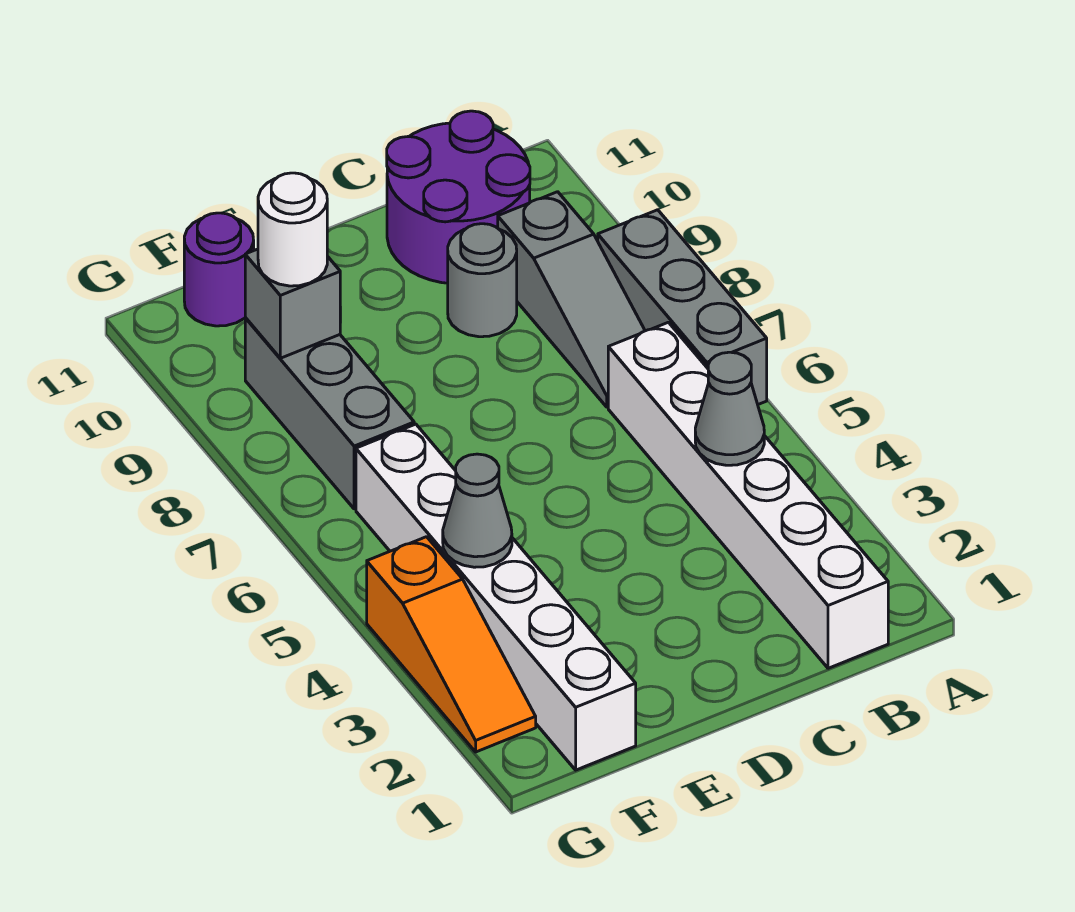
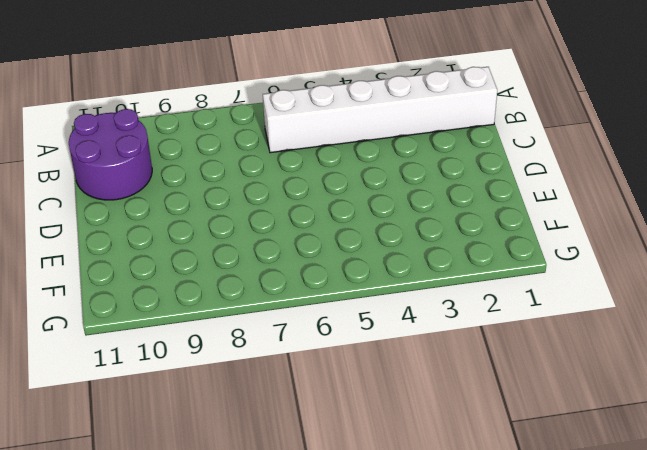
none -> grey 1x3 brick [598,210,767,404]
none -> grey 1x3 slope [498,192,645,407]
none -> grey 1x1 round brick [448,224,517,337]

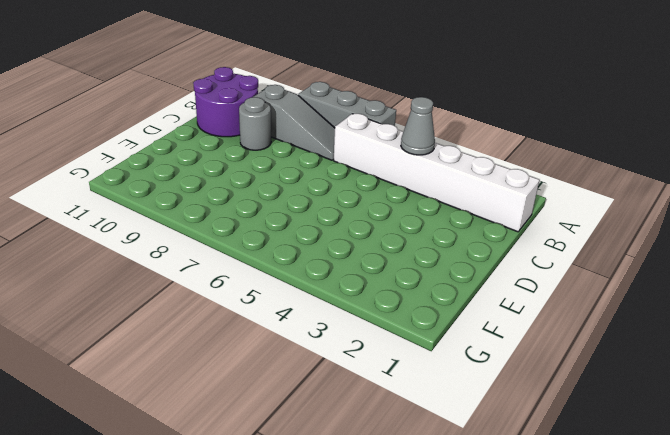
none -> white 1x6 brick [356,424,636,770]
none -> grey 1x3 brick [245,318,414,509]
none -> purple 1x1 round brick [184,213,254,326]

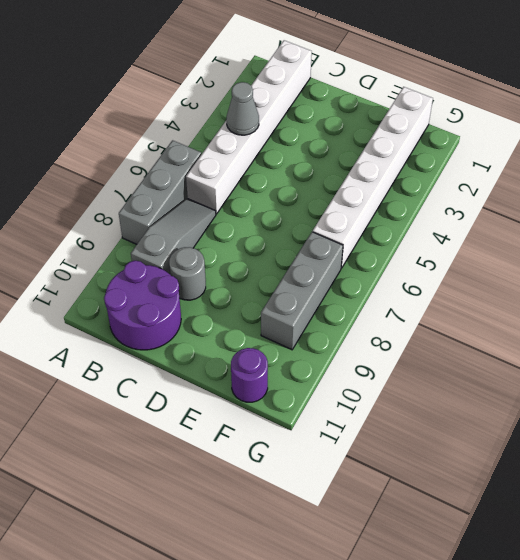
none -> orange 1x3 slope [367,537,536,752]
none -> grey 1x1 cone [443,454,512,567]
none -> grey 1x1 brick [245,249,340,358]

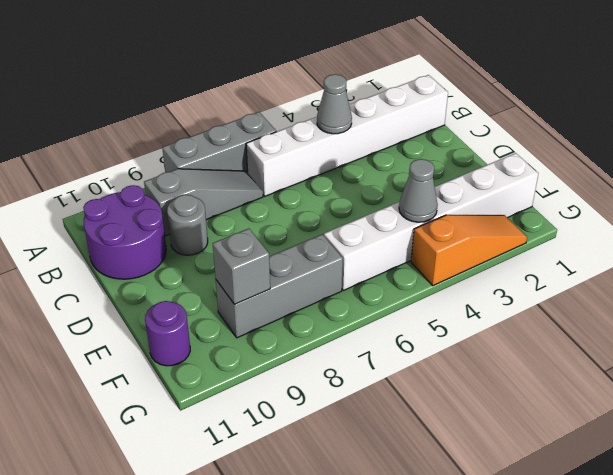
none -> white 1x1 round brick [258,173,327,286]

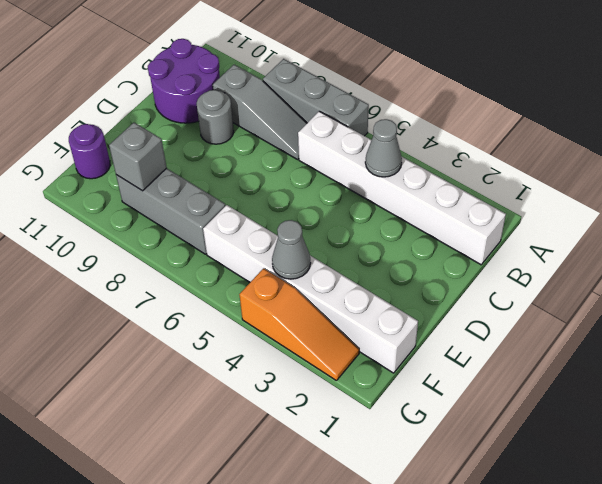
none -> white 1x1 round brick [258,173,327,286]

